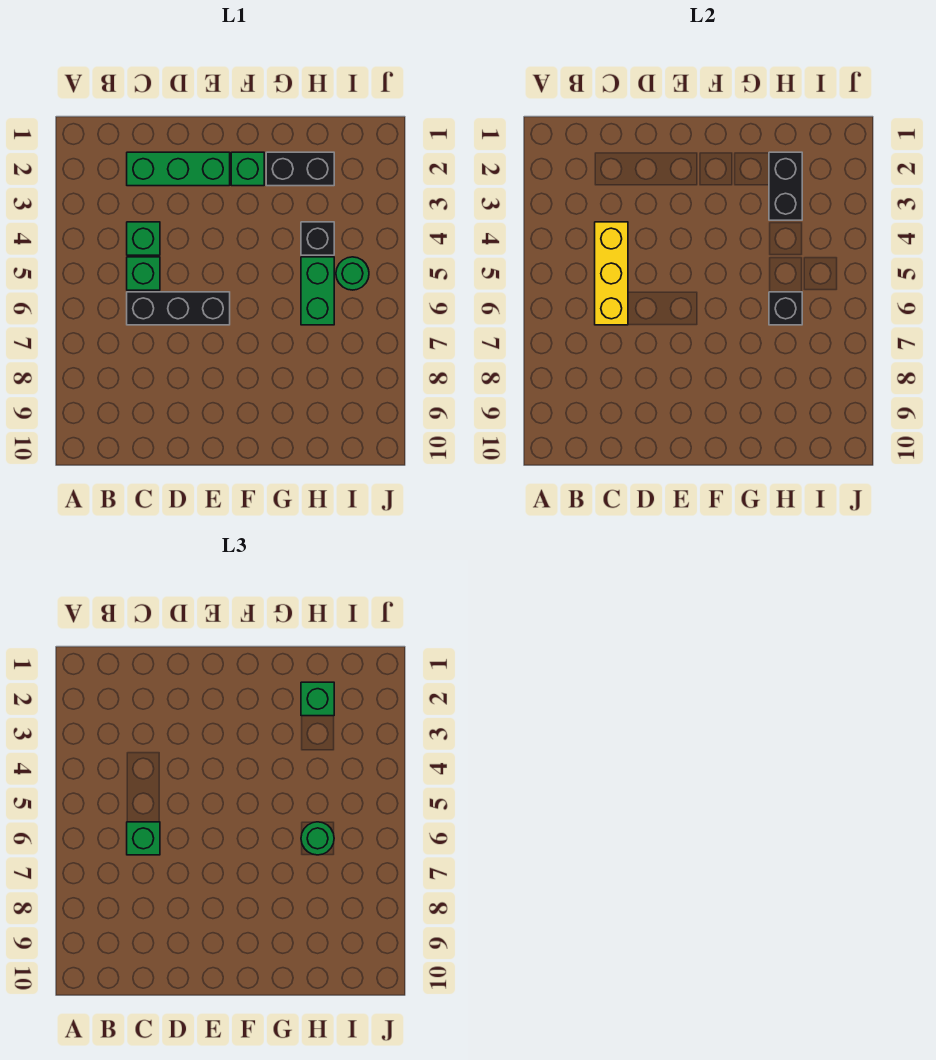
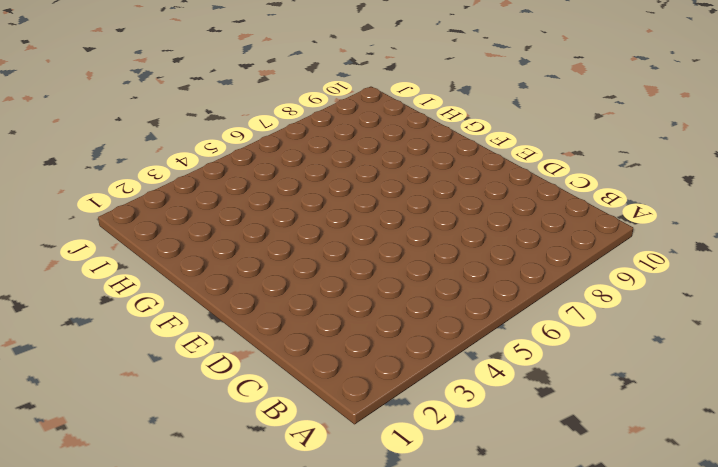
none -> green 1x3 brick [127,152,230,186]
none -> green 1x1 brick [127,222,160,255]
none -> green 1x1 brick [127,257,160,290]

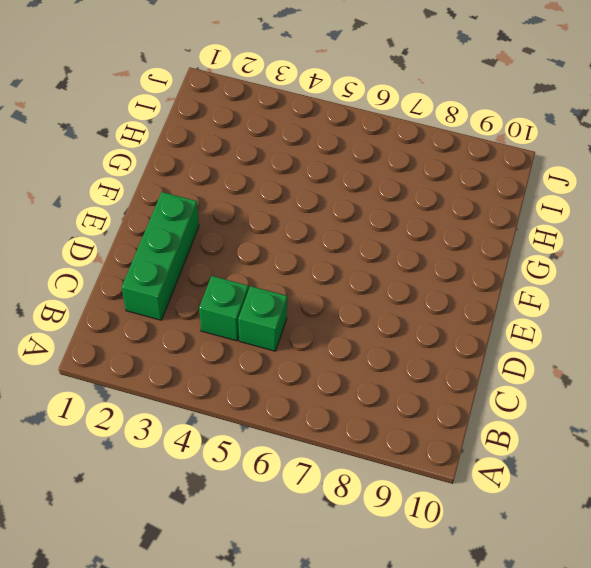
none -> black 1x3 brick [127,292,230,325]
none -> green 1x1 brick [231,152,264,186]
none -> black 1x2 brick [266,152,334,186]

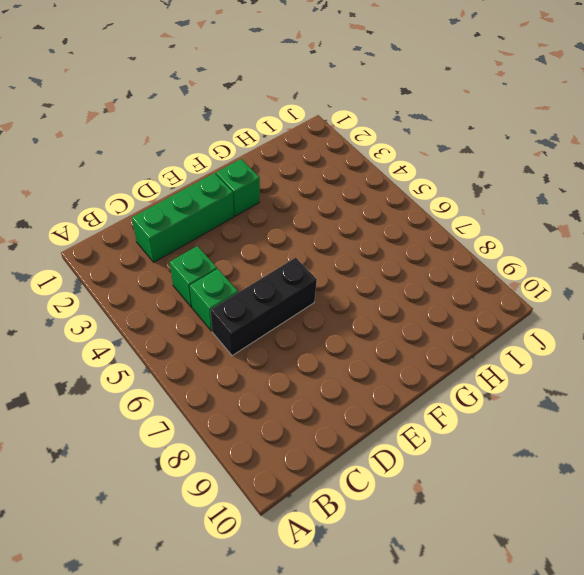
none -> black 1x2 brick [266,152,334,186]
none -> black 1x1 brick [301,222,334,255]
none -> green 1x2 brick [301,257,334,325]

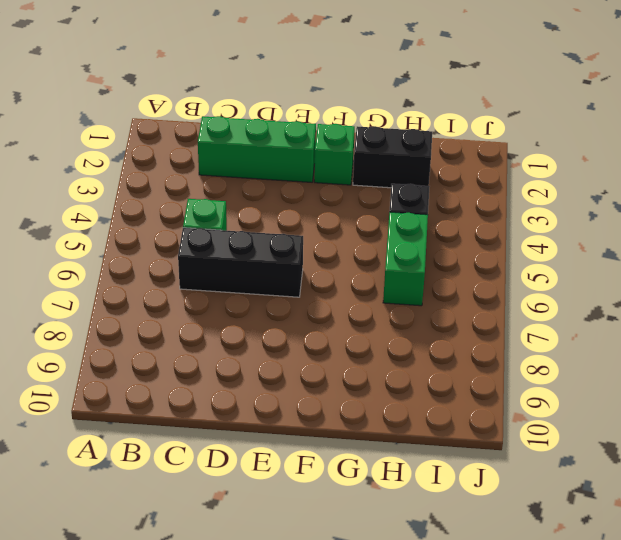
none -> green 1x1 brick [127,222,160,255]
none -> green 1x1 round brick [336,257,369,290]
none -> yellow 1x3 brick [595,222,628,325]

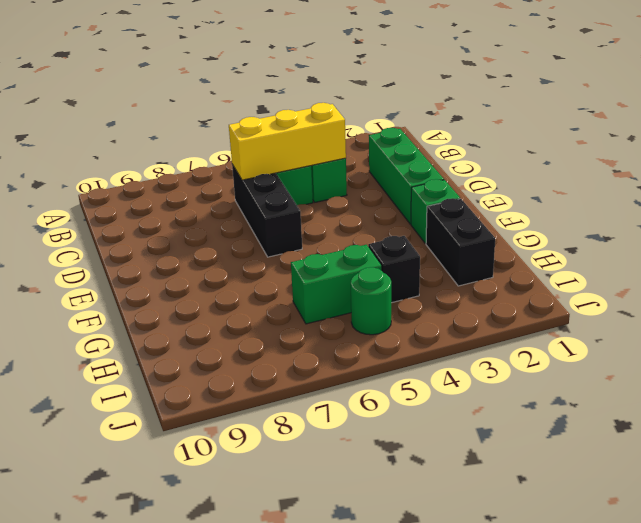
none -> black 1x2 brick [769,152,802,220]
none -> black 1x1 brick [769,292,802,325]
none -> green 1x1 brick [127,822,160,855]

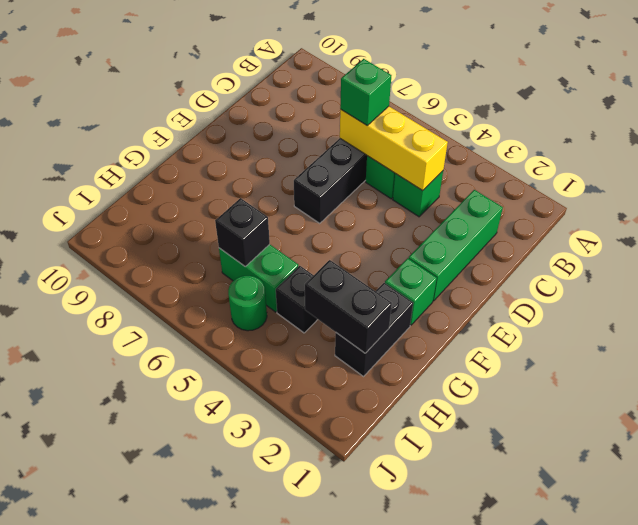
none -> green 1x1 brick [301,682,334,716]
none -> green 1x1 round brick [301,822,334,855]

